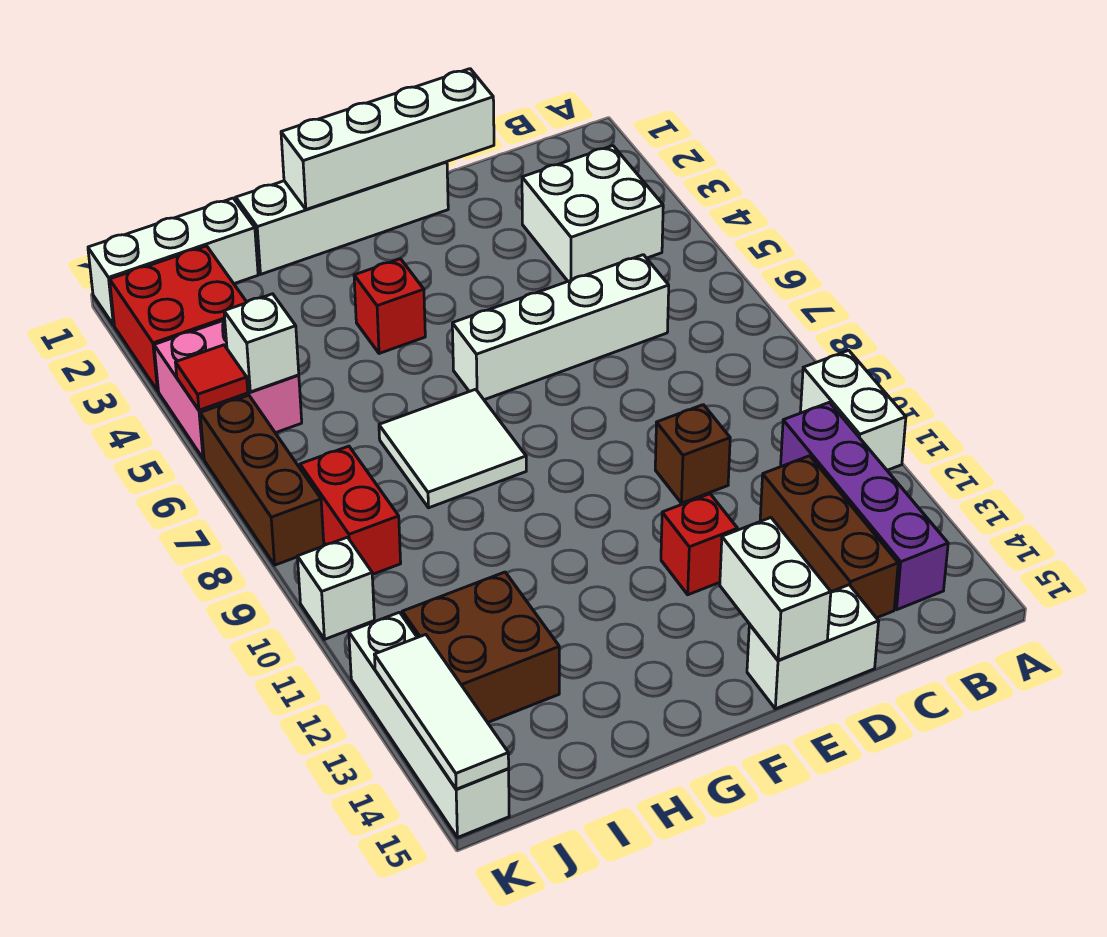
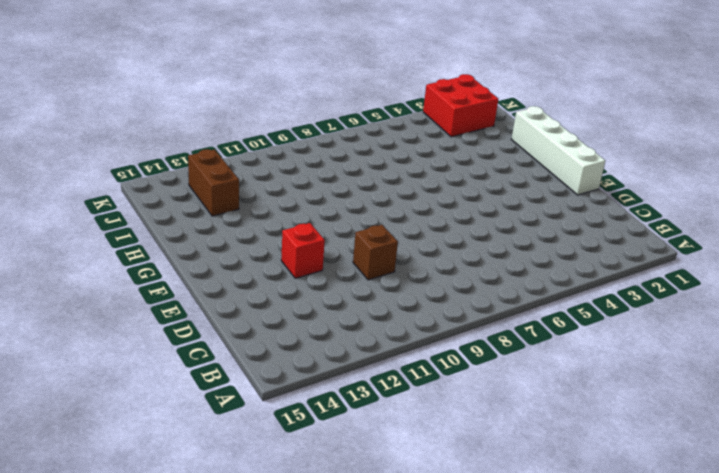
brown 1x2 brick [188,149,239,216] -> brown 2x2 brick [402,572,559,723]
none -> white 1x2 brick [800,350,906,470]
none -> white 2x2 brick [522,146,663,281]
none -> purple 1x4 brick [781,402,948,610]

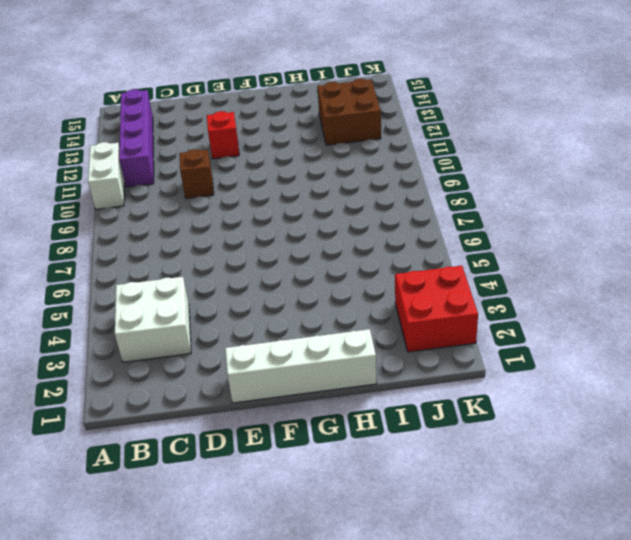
none -> white 1x4 brick [452,255,669,400]
none -> brown 1x3 brick [760,456,898,618]
none -> white 1x2 brick [747,585,879,709]

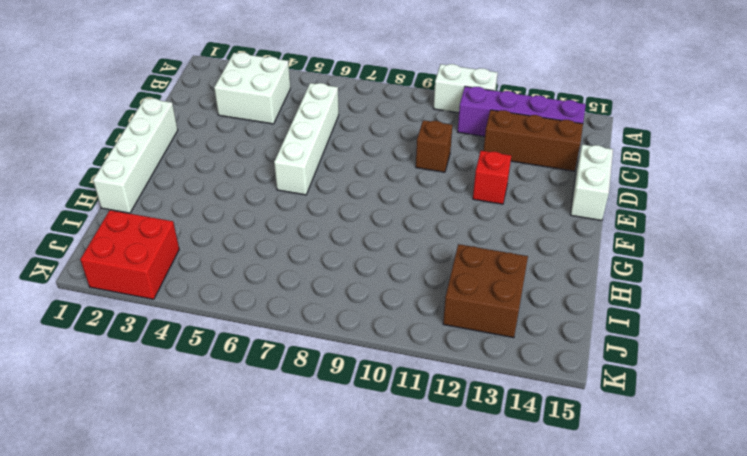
none -> red 1x1 brick [354,259,425,354]
none -> white 2x2 tile [379,389,526,508]
none -> white 1x3 brick [88,198,258,325]

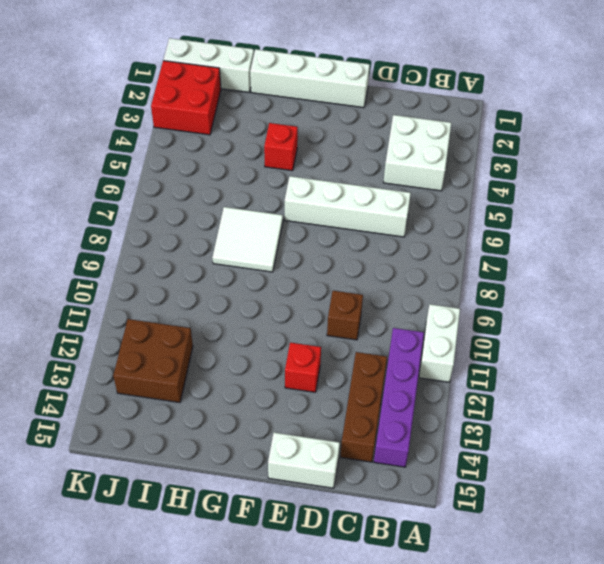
none -> pink 2x2 brick [154,320,302,459]
none -> red 1x2 brick [300,446,401,575]
none -> brown 1x3 brick [200,395,324,565]

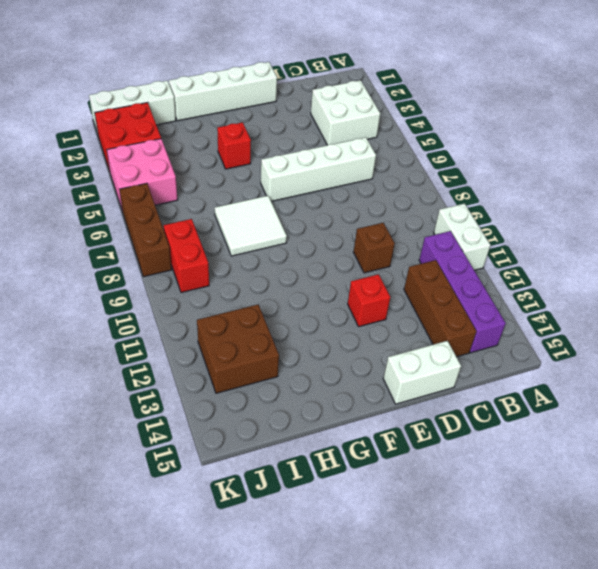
none -> white 1x1 brick [297,537,374,639]
none -> white 1x4 brick [349,612,509,838]
none -> white 1x4 brick [281,69,494,209]

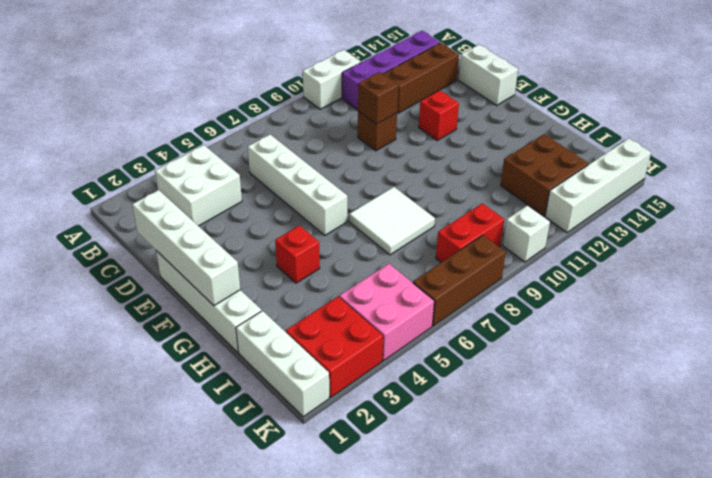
brown 1x1 brick [358,72,398,124] -> none
none -> white 1x2 brick [720,518,831,660]
none -> white 1x1 brick [224,294,299,392]
none -> red 1x1 tile [175,345,248,410]

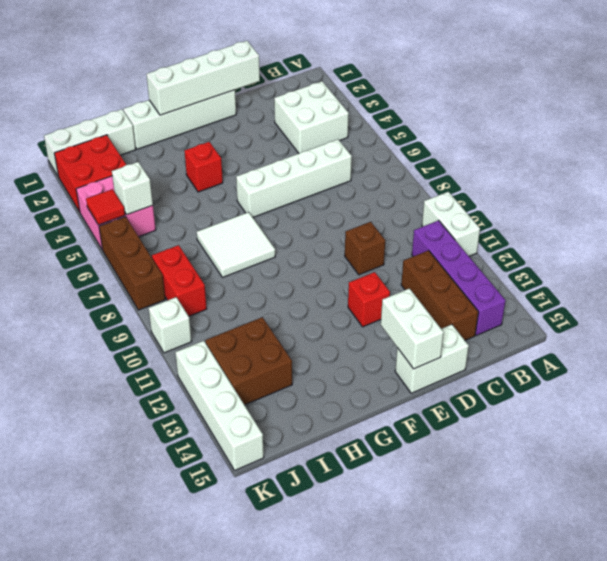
none -> white 1x3 tile [374,635,509,789]

